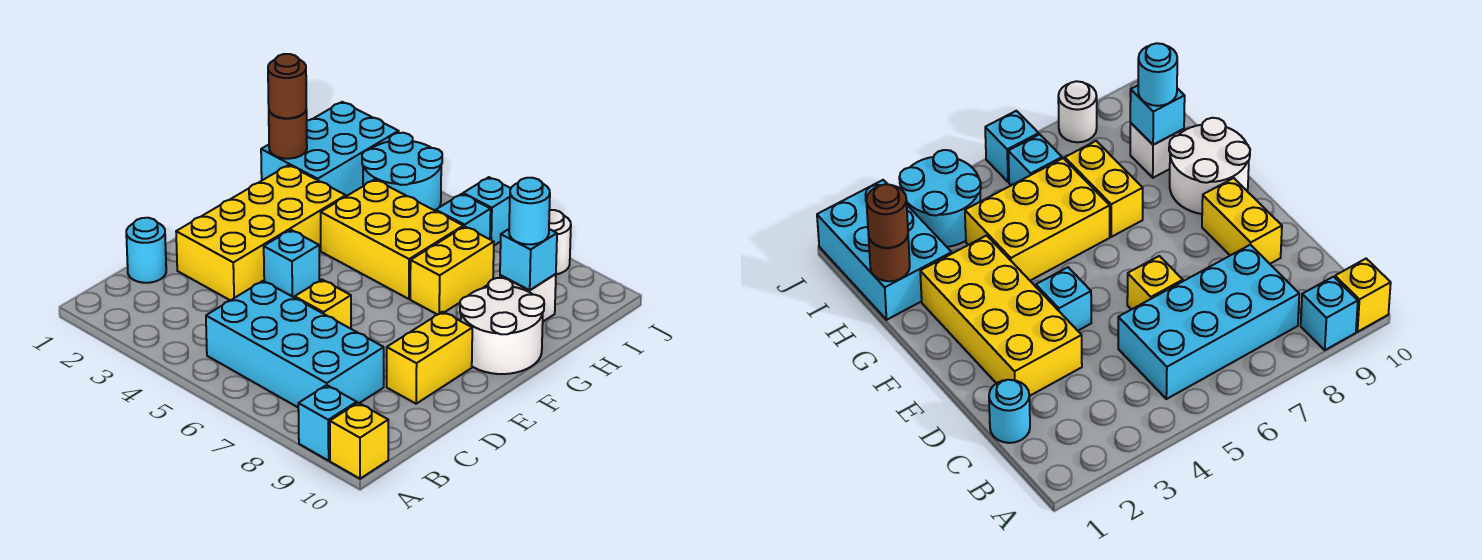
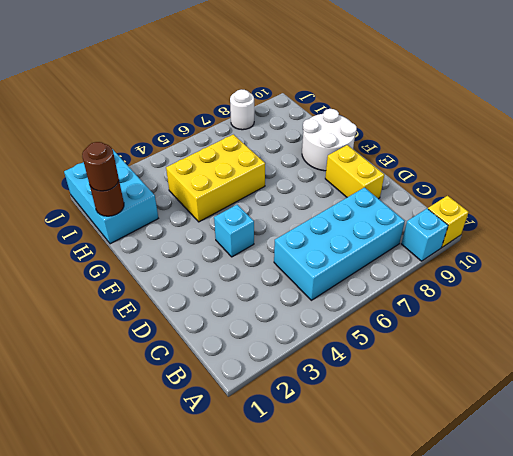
none -> cyan 1x1 round brick [126,218,166,283]
none -> yellow 2x4 brick [176,165,346,300]
none -> yellow 1x1 brick [295,280,351,329]

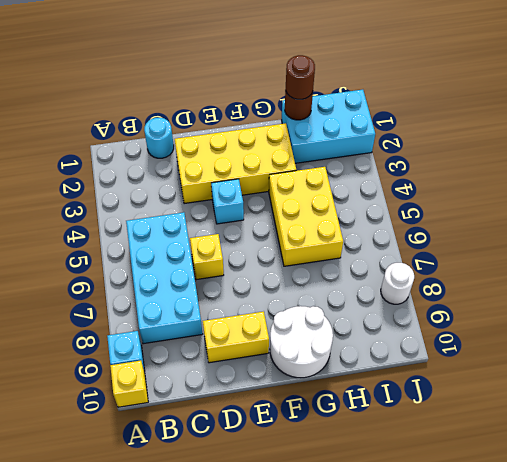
none -> yellow 1x2 brick [410,226,494,315]
none -> white 1x1 brick [500,274,556,321]
none -> cyan 2x2 round brick [362,133,442,211]

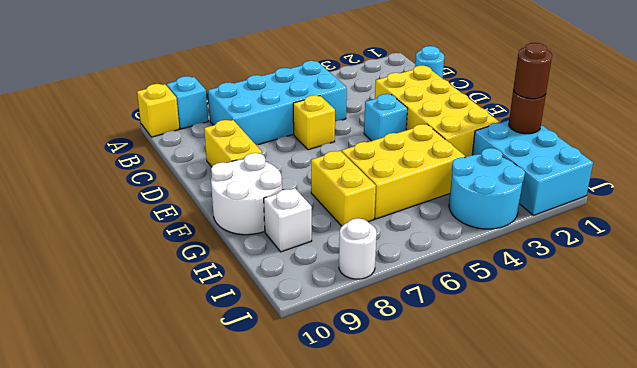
none -> cyan 1x1 brick [436,194,491,239]
none -> cyan 1x1 brick [463,177,511,245]
none -> cyan 1x1 brick [500,229,557,290]

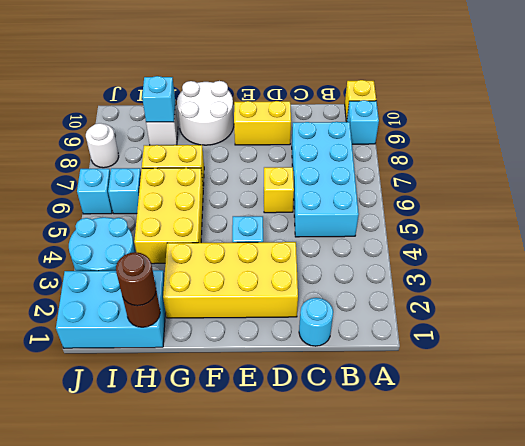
none -> cyan 1x1 round brick [509,178,550,244]

